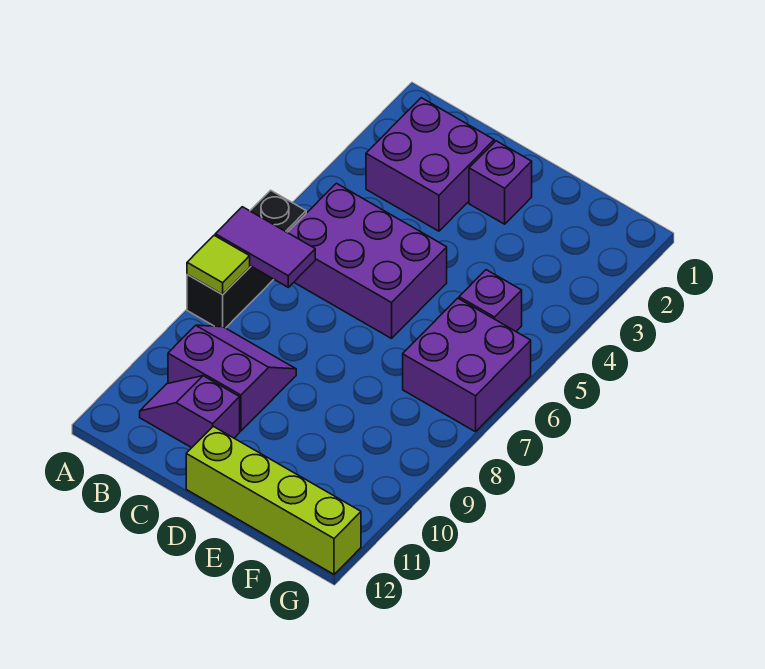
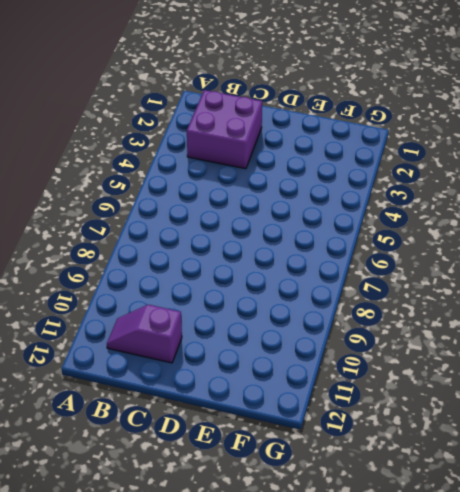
none -> black 1x3 brick [187,190,306,328]
none -> purple 2x3 brick [287,183,447,338]

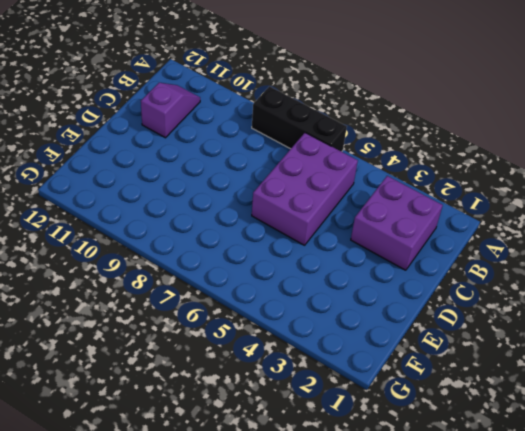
none -> purple 2x2 slope [168,325,296,431]
none -> purple 1x1 brick [469,141,532,224]

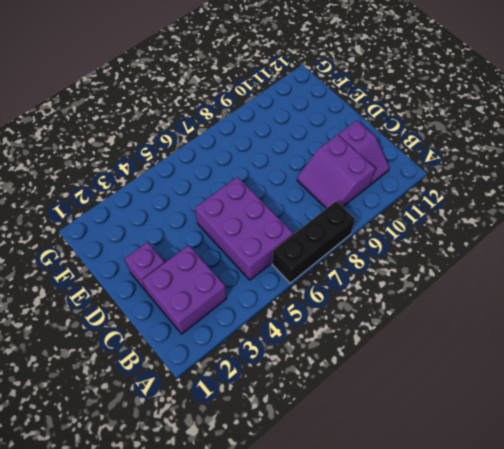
none -> lime 1x4 brick [186,426,361,574]
none -> purple 1x1 brick [459,270,522,331]

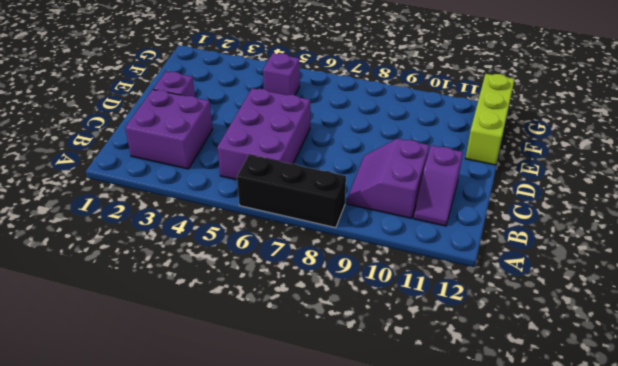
lime 1x3 brick [465,74,515,165] -> lime 1x4 brick [186,426,361,574]
none -> purple 2x2 brick [403,298,531,432]
none -> purple 1x2 tile [215,207,315,287]

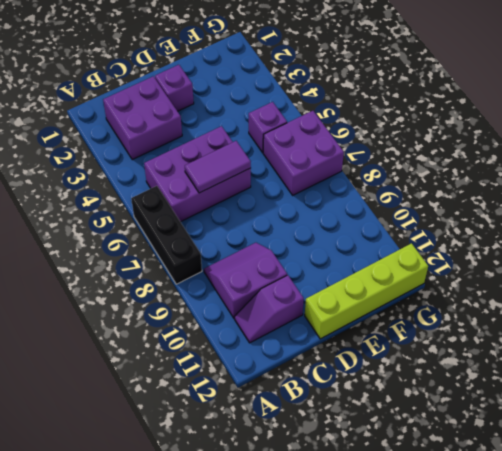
purple 1x2 tile [185,141,251,193] -> purple 1x2 tile moved to [215,207,315,287]
none -> lime 1x1 tile [187,235,250,295]

